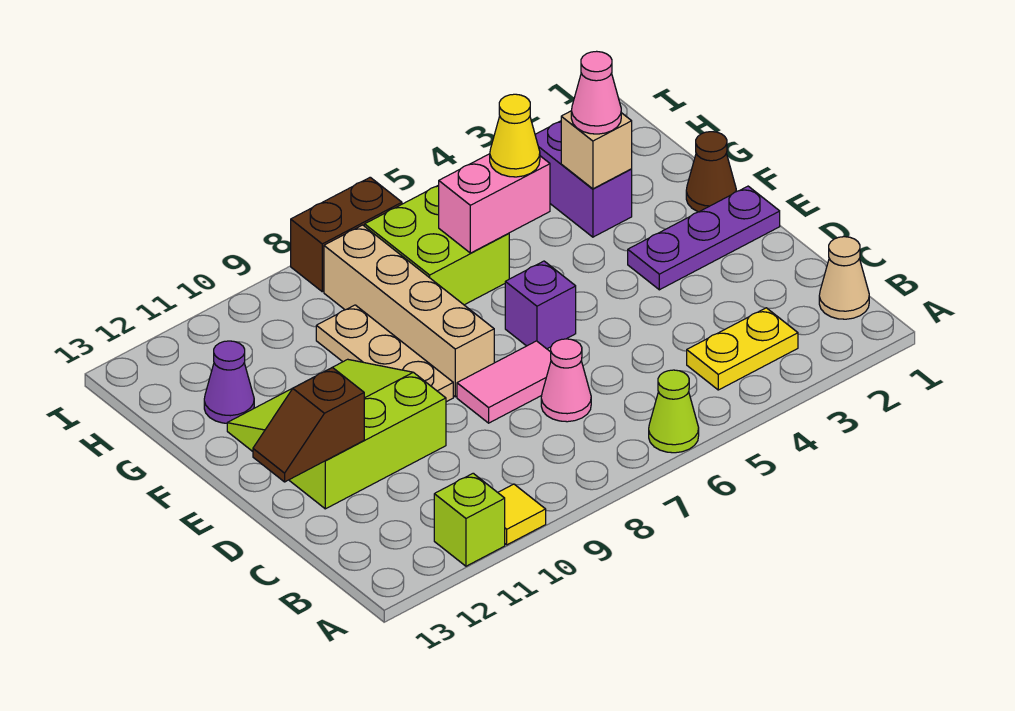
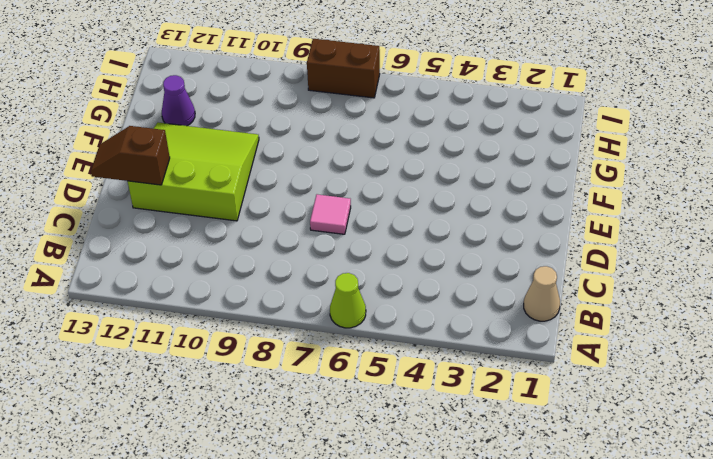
pink 1x1 tile [310,194,351,234] -> pink 1x2 tile [457,341,551,423]
none -> yellow 1x1 tile [498,484,546,545]
none -> lime 1x1 brick [434,473,505,566]
none -> yellow 1x2 plate [687,308,798,390]

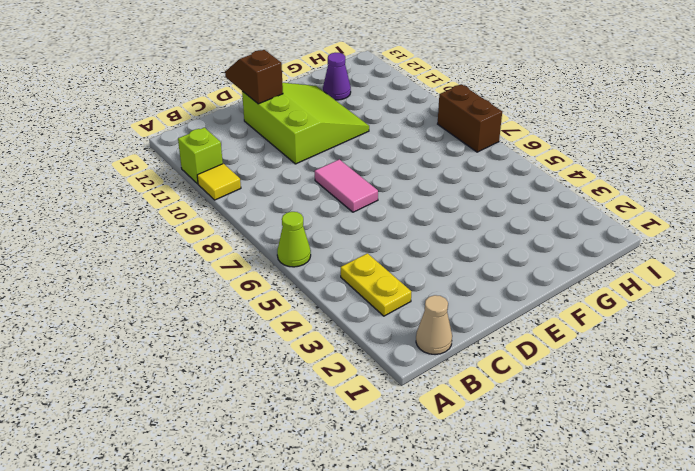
none -> pink 1x1 cone [541,339,591,422]
none -> purple 1x3 plate [628,186,780,290]
none -> purple 1x1 brick [505,261,576,349]

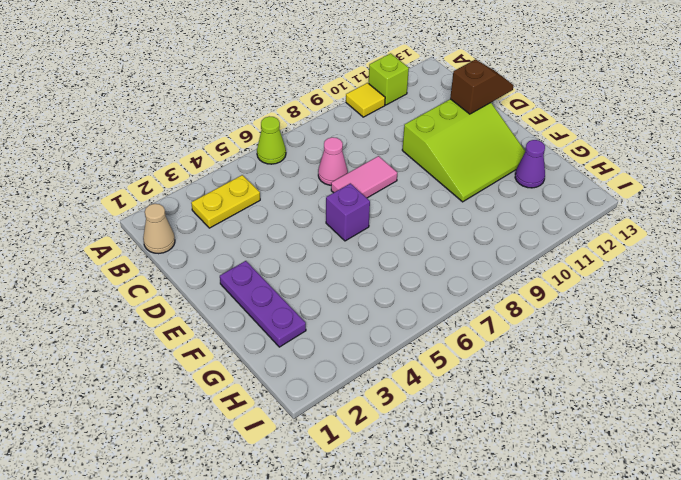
purple 1x3 plate [220,261,306,347] -> purple 1x3 plate turned to [628,186,780,290]
none -> tan 1x4 brick [324,225,494,397]
none -> tan 1x3 plate [316,305,453,402]
none -> brown 1x1 cone [686,132,736,212]

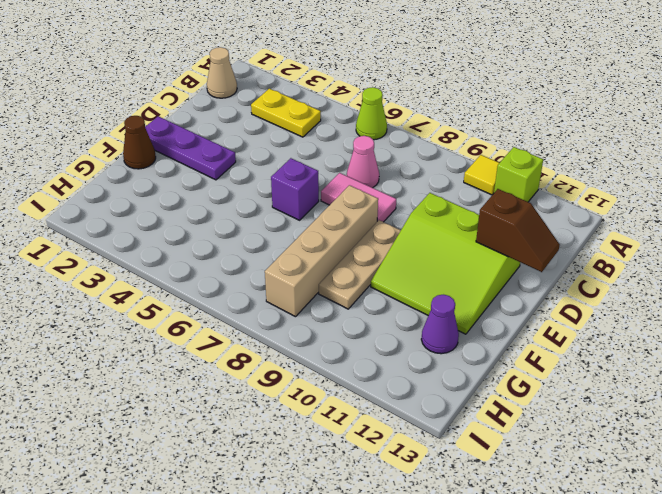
none -> purple 1x2 brick [535,121,632,237]
none -> lime 2x2 brick [365,185,509,305]
none -> brown 1x2 brick [291,177,402,292]

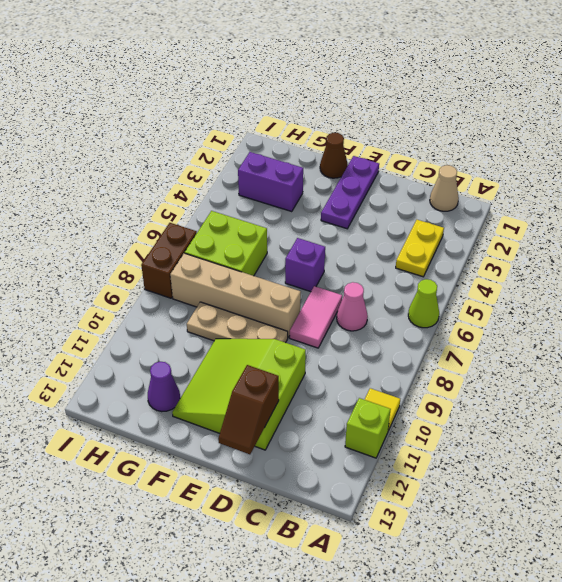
none -> tan 1x1 brick [561,111,632,189]
none -> pink 1x2 brick [439,154,550,253]
none -> pink 1x1 cone [571,51,621,134]

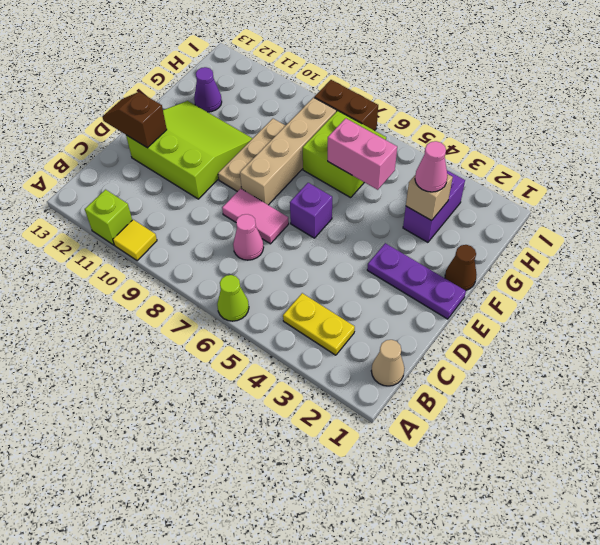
none -> yellow 1x1 cone [490,94,540,177]

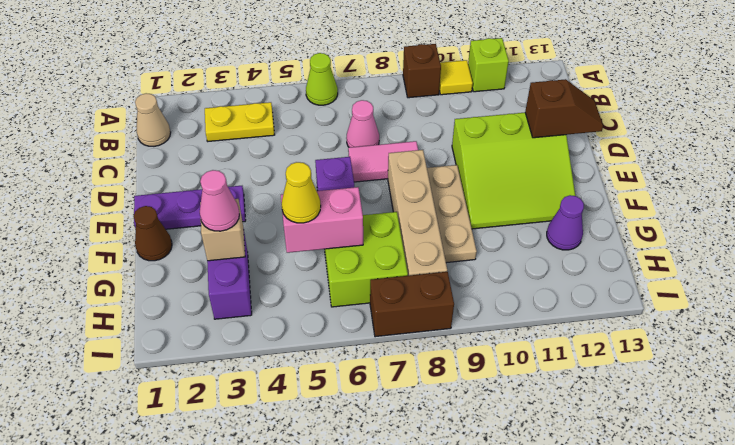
brown 1x1 brick [403,44,441,98] -> none

